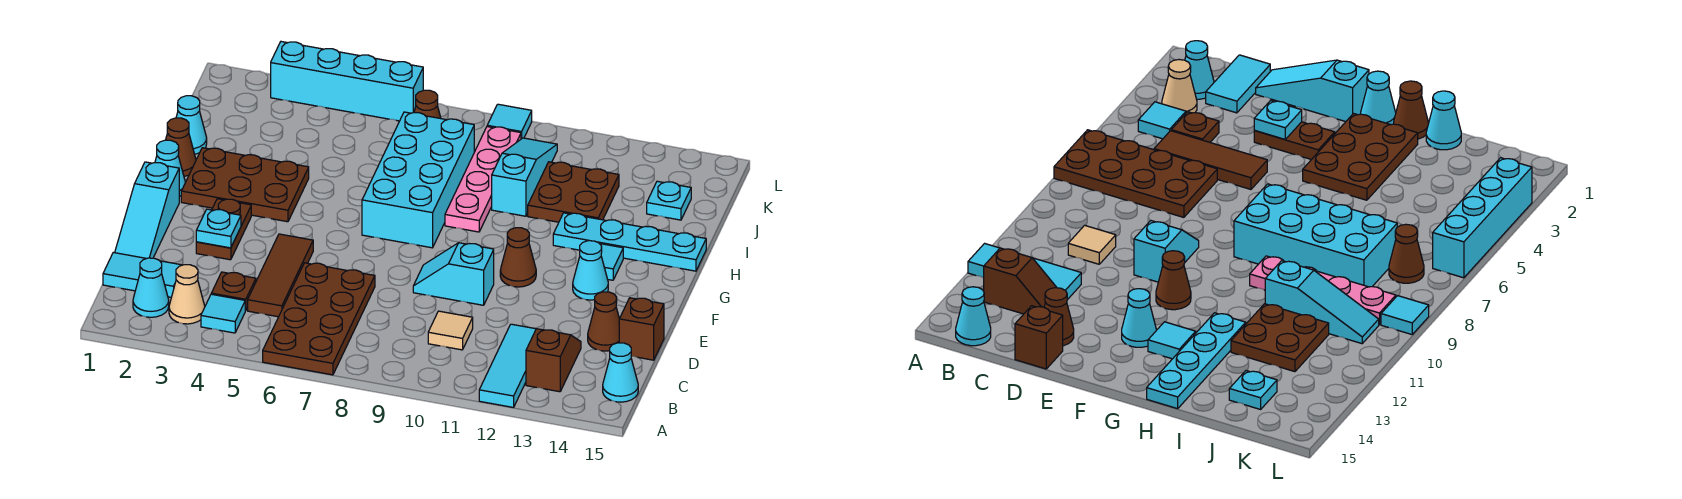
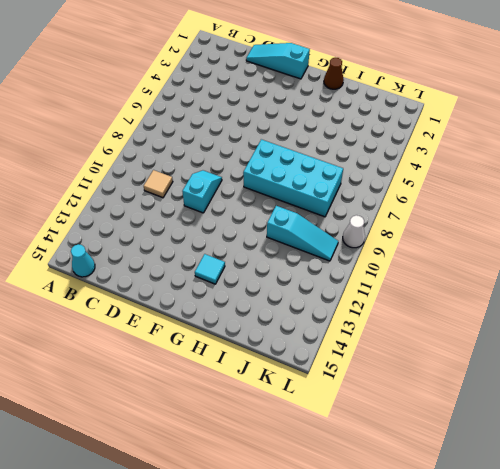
white 1x1 cone [343,215,365,248] -> cyan 1x1 tile [487,104,532,139]
none -> brown 2x4 plate [263,263,375,375]
none -> cyan 1x3 tile [479,324,536,407]
none -> cyan 1x1 cone [133,258,169,317]
none -> tan 1x1 cone [169,265,205,324]

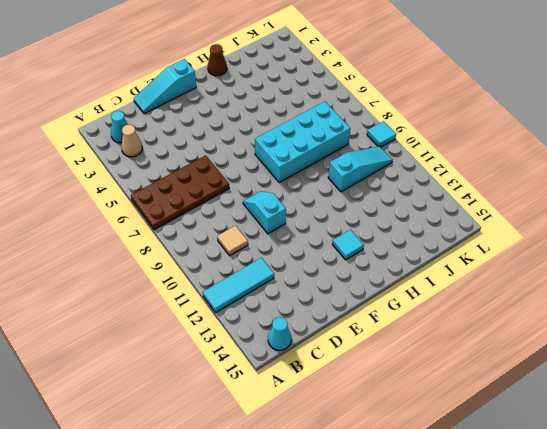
none -> cyan 1x1 tile [201,294,245,333]
none -> brown 1x2 slope [526,329,581,392]
none -> cyan 1x2 tile [103,252,182,297]
none -> brown 1x1 plate [211,272,256,311]

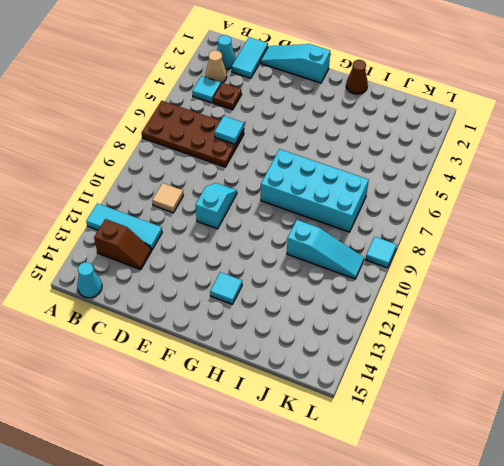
cyan 1x1 tile [214,116,244,144] -> none
none -> brown 1x3 tile [248,234,313,317]
none -> brown 1x1 cone [588,292,619,351]
none -> brown 1x1 brick [619,298,664,360]
none -> brown 1x2 plate [196,199,251,260]

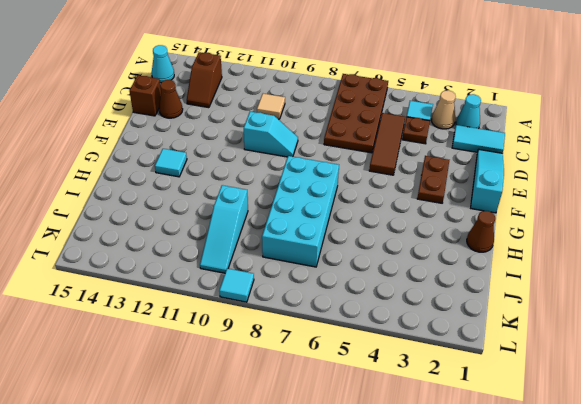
none -> cyan 1x3 tile [479,324,536,407]
none -> brown 1x1 cone [500,228,536,287]
none -> cyan 1x1 cone [573,241,608,300]
none -> cyan 1x1 cone [155,140,185,197]

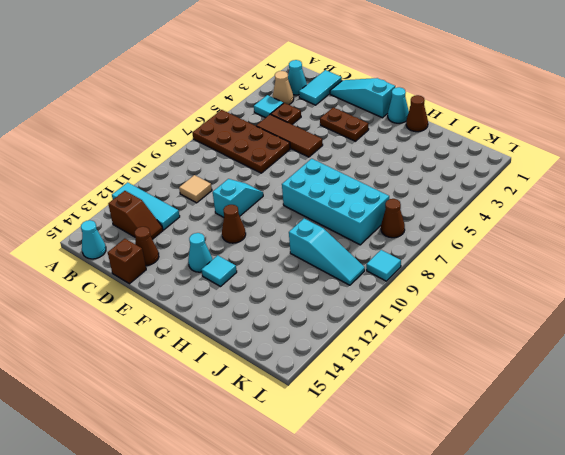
none -> brown 2x3 plate [181,148,309,222]
none -> pink 1x4 plate [445,127,521,232]
none -> cyan 1x4 plate [553,213,706,271]
none -> cyan 1x1 cone [176,96,207,154]

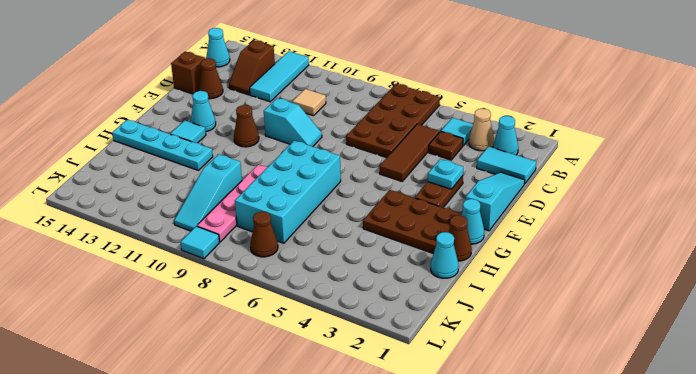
none -> brown 2x2 plate [528,162,619,222]
none -> cyan 1x1 plate [647,181,691,220]
none -> cyan 1x4 brick [271,42,423,121]

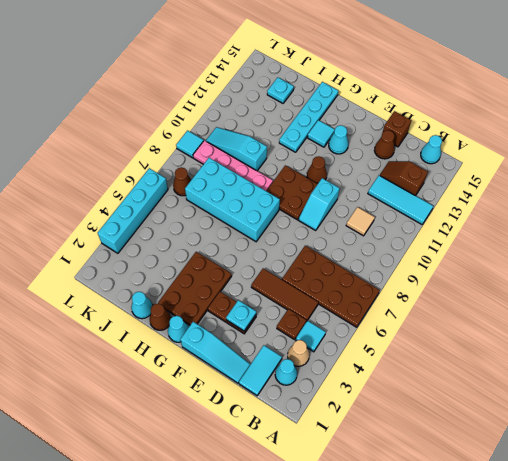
brown 2x2 plate [267,165,317,220] -> brown 2x2 plate moved to [528,162,619,222]

